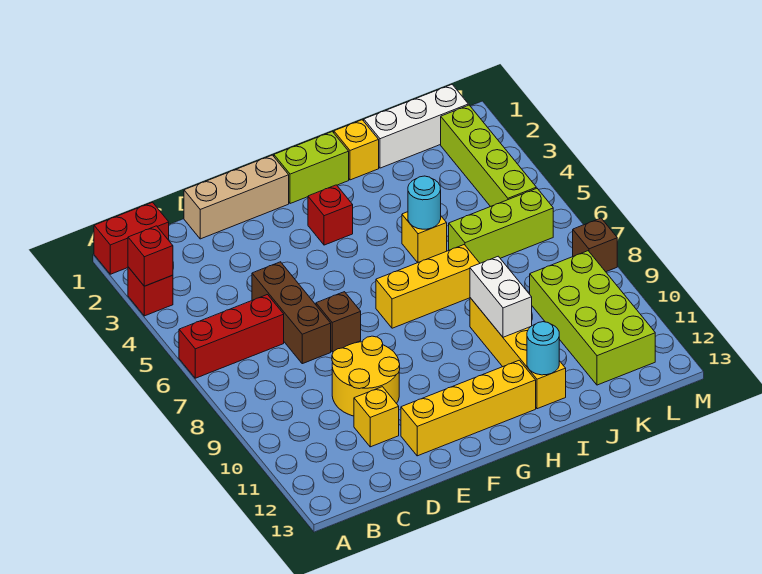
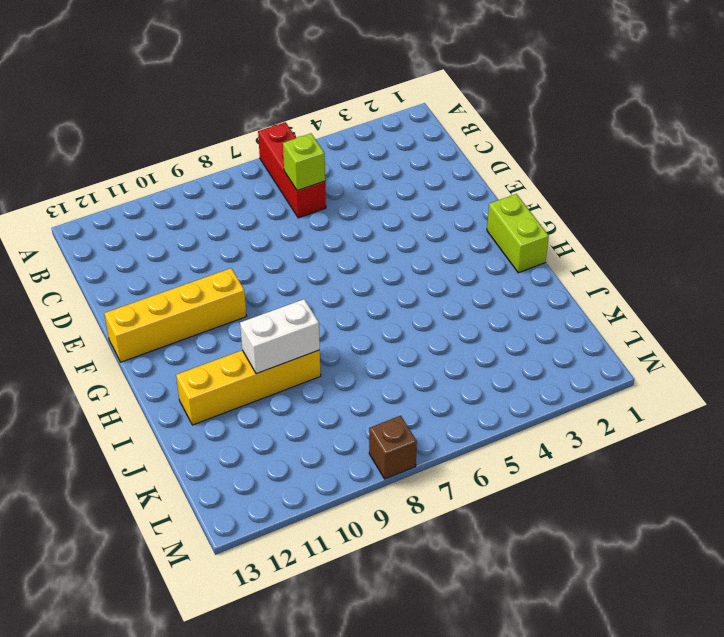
lime 1x1 brick [283,134,325,191] -> none
yellow 1x4 brick [104,268,247,362] -> yellow 1x4 brick turned to [401,360,536,456]
none -> red 1x2 brick [94,202,169,274]
none -> red 1x1 brick [128,267,173,316]
none -> tan 1x3 brick [184,155,289,239]

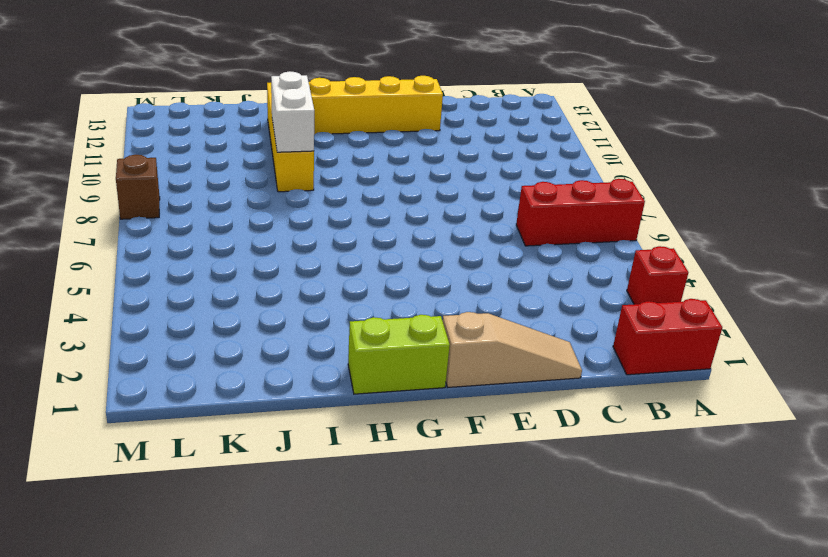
tan 1x3 slope [443,312,582,387] -> tan 1x3 brick [184,155,289,239]
none -> brown 1x3 brick [252,262,331,364]
none -> yellow 2x2 round brick [332,336,400,416]
none -> yellow 1x1 brick [354,387,399,447]

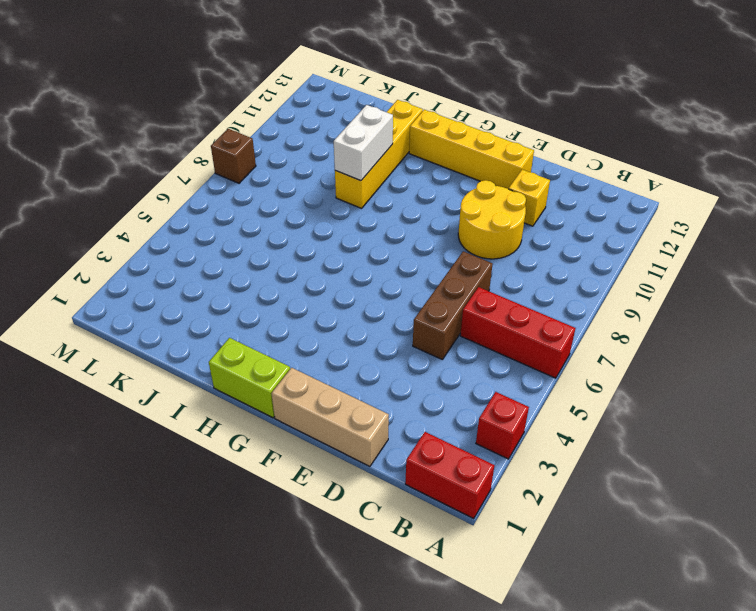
none -> brown 1x1 brick [316,292,361,352]
none -> red 1x1 brick [308,185,353,245]
none -> yellow 1x3 brick [376,245,480,328]

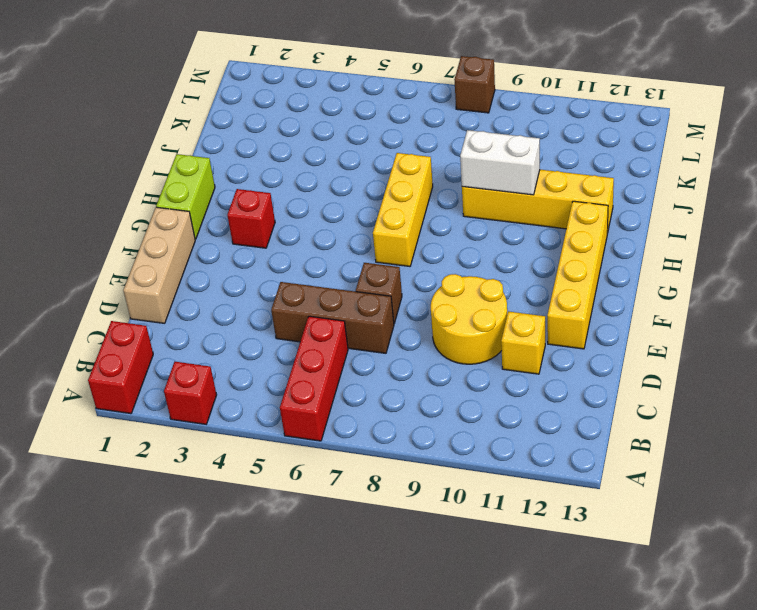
none -> yellow 1x1 brick [334,120,379,180]
none -> yellow 1x1 brick [402,212,447,263]
none -> white 1x3 brick [364,85,468,168]

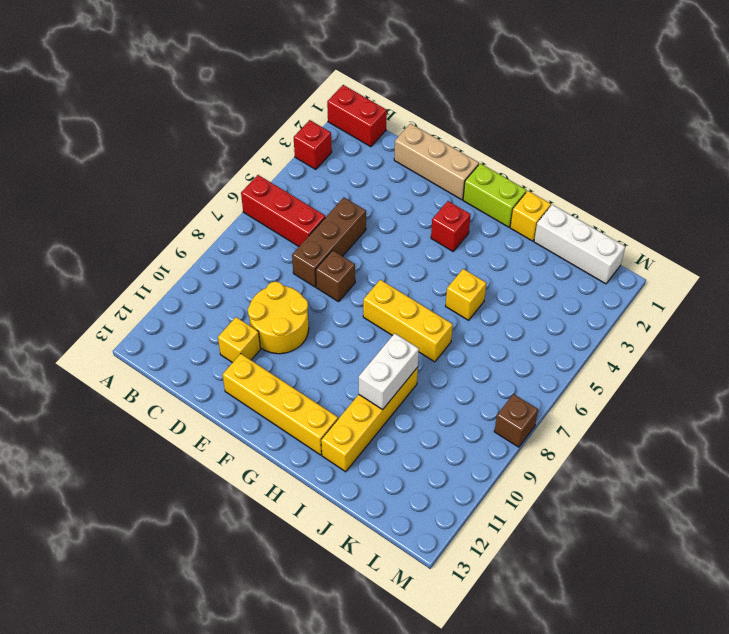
none -> lime 1x3 brick [449,188,553,263]
none -> lime 2x4 brick [530,251,655,385]
none -> lime 1x4 brick [441,105,536,207]

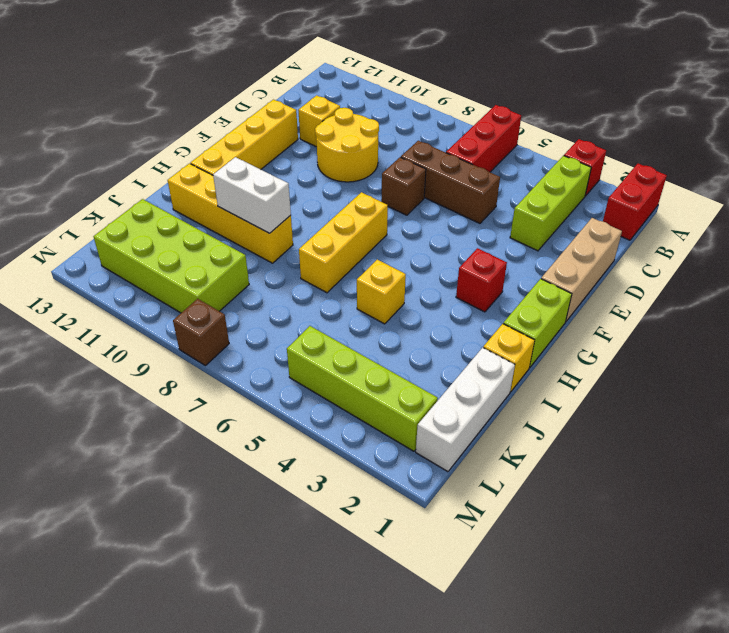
lime 1x3 brick [510,156,591,251] -> lime 1x3 brick moved to [449,188,553,263]
none -> red 1x1 brick [128,226,173,286]
none -> cyan 1x1 round brick [408,176,441,229]
none -> cyan 1x1 round brick [527,322,559,375]

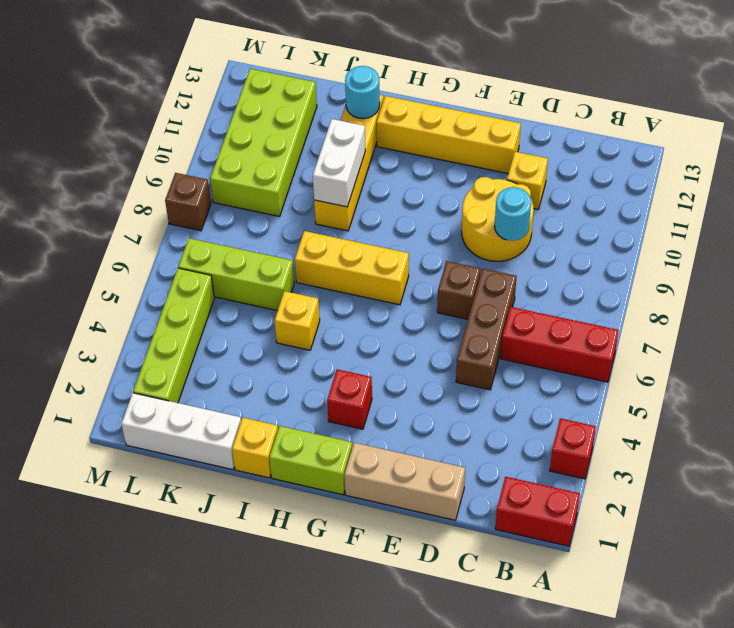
cyan 1x1 round brick [495,187,531,241] -> cyan 1x1 round brick moved to [408,176,441,229]
none -> red 1x1 brick [128,226,173,286]

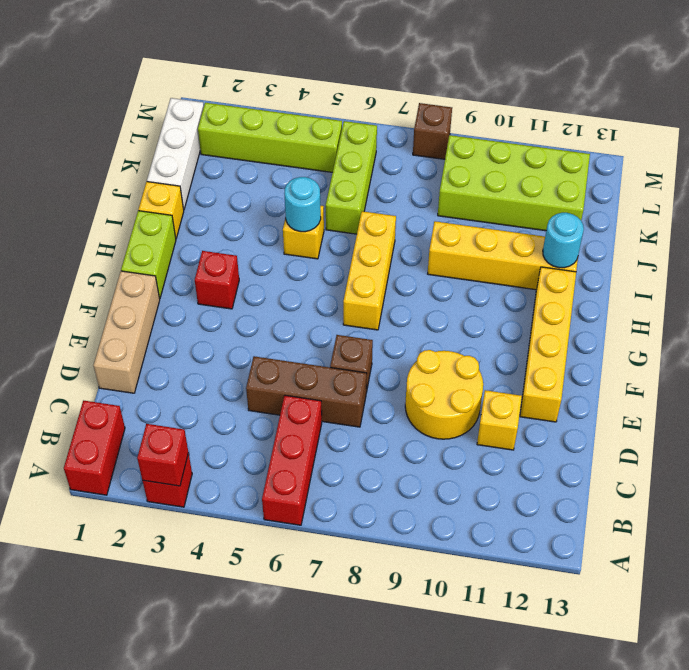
none -> white 1x2 brick [470,256,532,337]

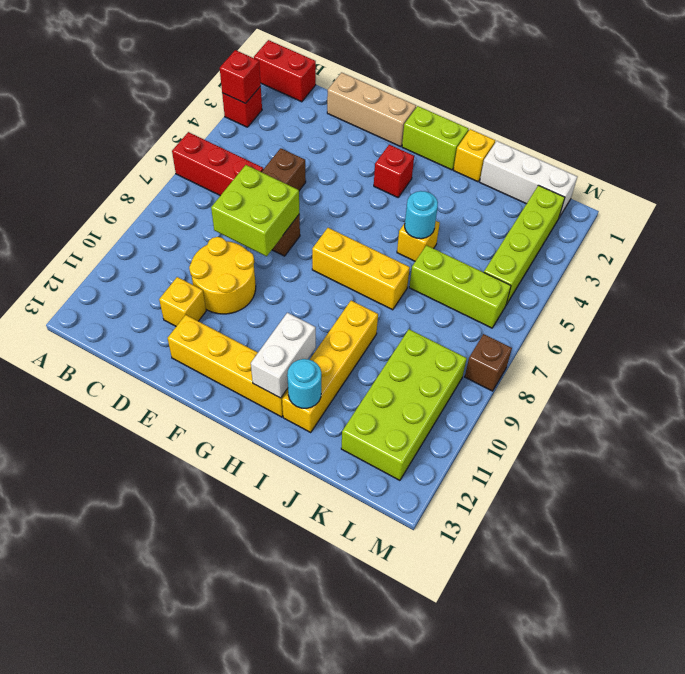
lime 2x2 brick [211,165,299,256] -> none
white 1x2 brick [251,313,316,398] -> white 1x2 brick moved to [470,256,532,337]

